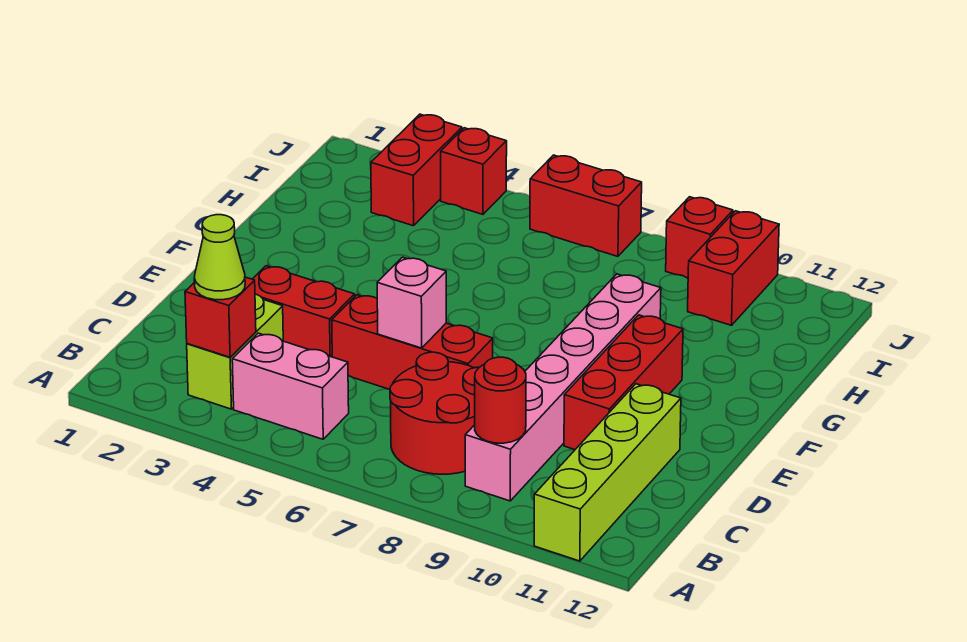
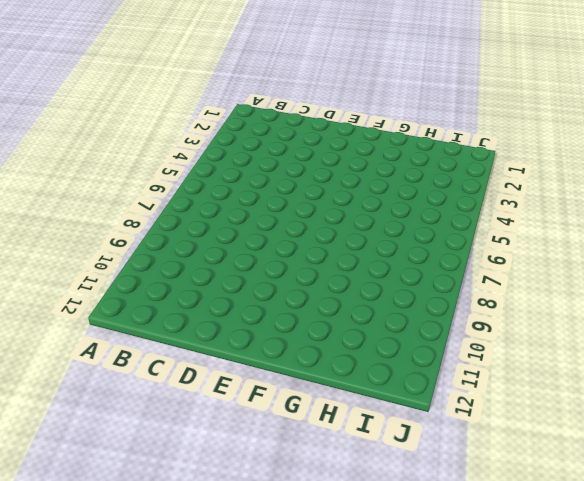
none -> lime 1x4 brick [534,384,681,561]
none -> lime 1x2 brick [187,294,283,409]
none -> pink 1x2 brick [232,333,349,439]

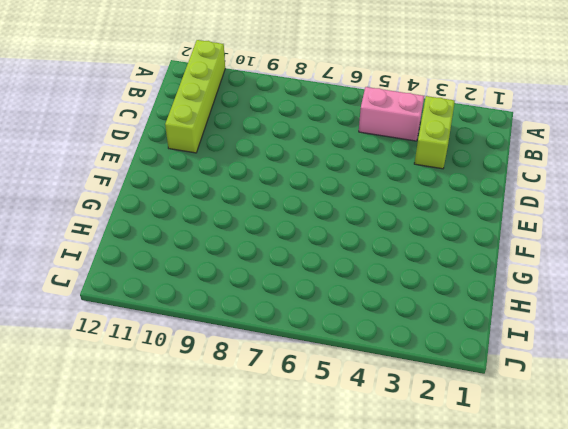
none -> red 2x2 round brick [390,352,479,474]
none -> pink 1x6 brick [465,274,661,501]
none -> red 1x2 brick [253,266,355,357]

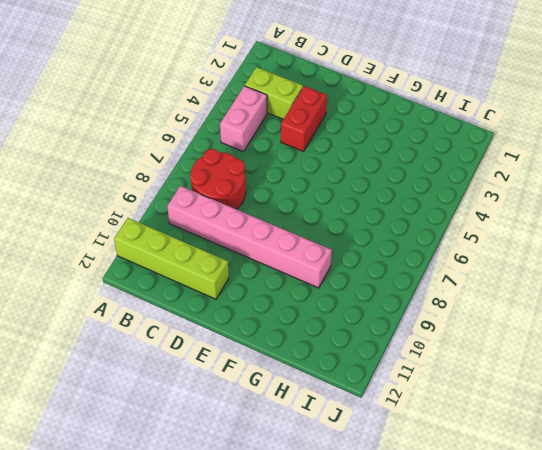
none -> red 1x3 brick [332,295,493,389]
none -> red 1x3 brick [564,315,683,450]
none -> red 1x2 brick [371,114,462,226]

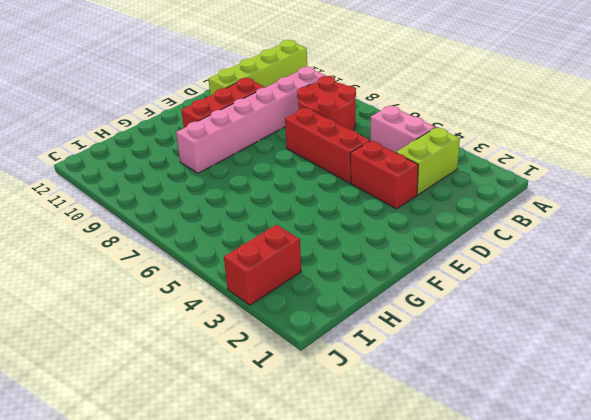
none -> red 1x2 brick [688,211,779,325]
none -> red 1x1 brick [441,128,507,214]
none -> red 1x2 brick [530,155,642,256]

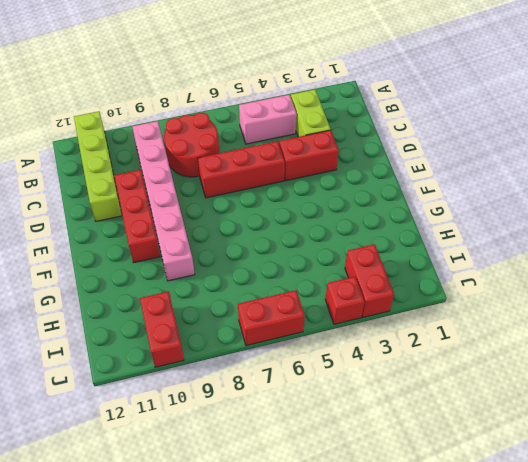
none -> red 1x1 brick [666,197,733,278]
none -> red 1x1 brick [185,277,256,357]
none -> red 1x1 round brick [475,357,526,443]

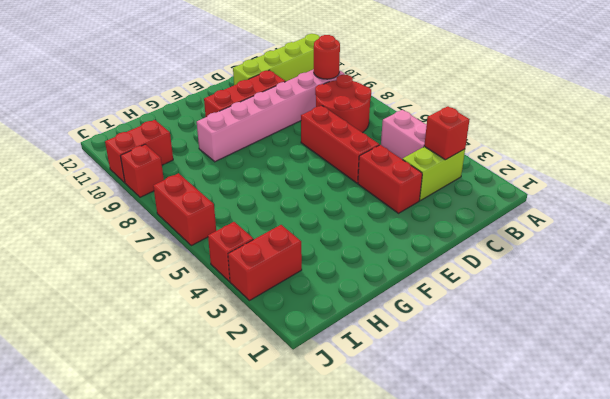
none -> pink 1x1 brick [377,257,446,348]
none -> lime 1x1 cone [194,215,245,300]

